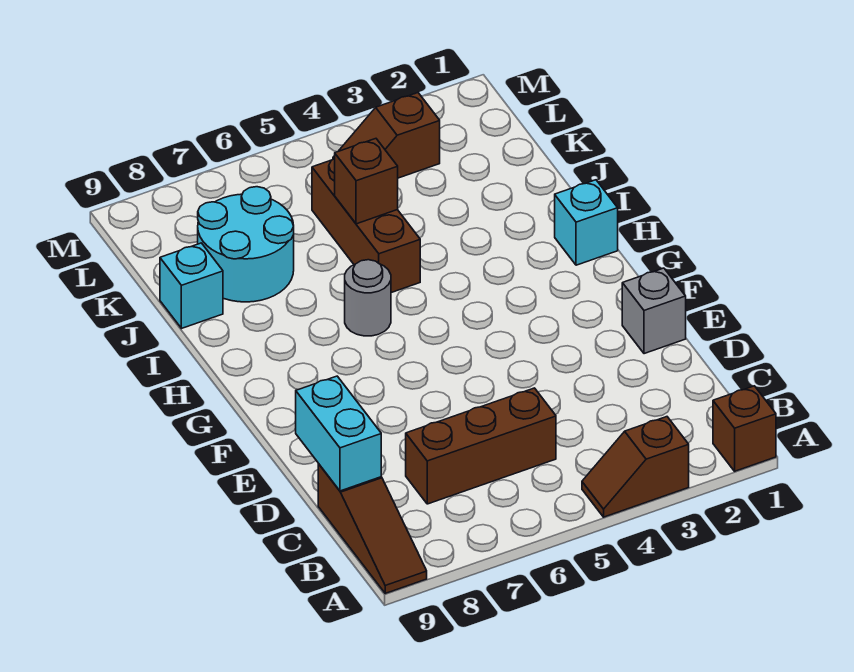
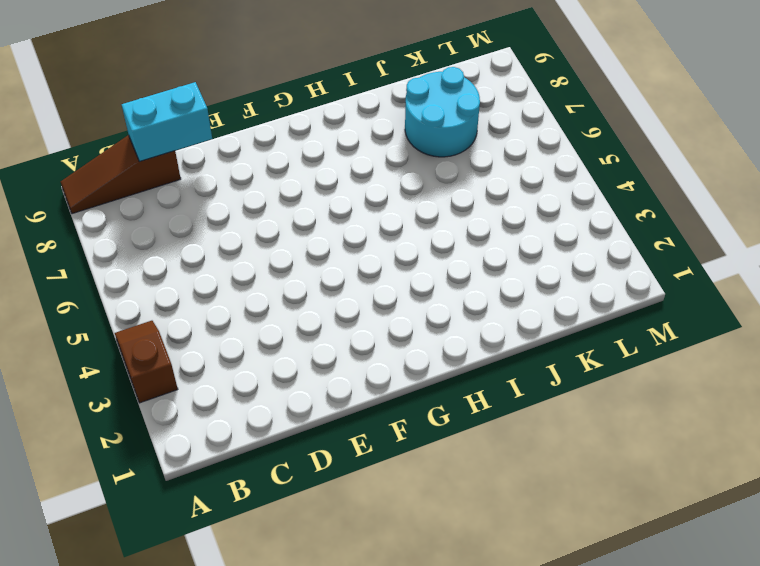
none -> brown 1x1 brick [713,386,776,471]
none -> brown 1x3 brick [406,388,556,504]
none -> grey 1x1 brick [622,268,686,354]

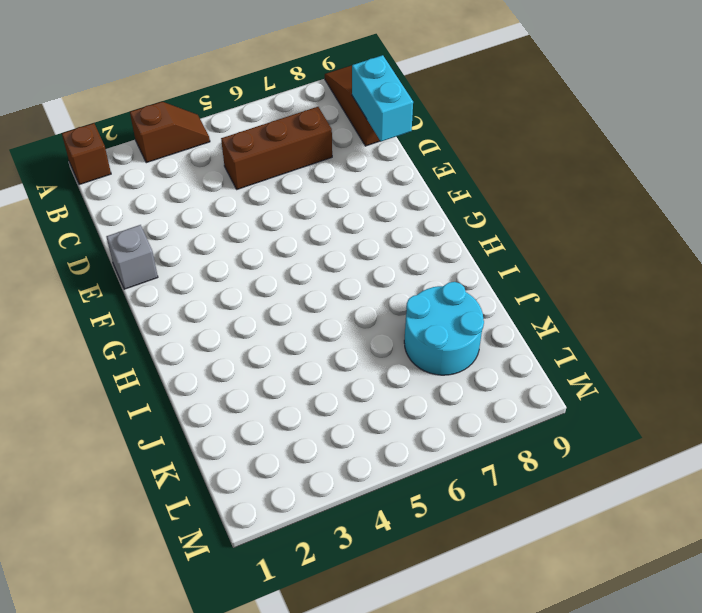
none -> cyan 1x1 brick [555,180,618,265]
none -> grey 1x1 round brick [345,260,391,336]
none -> brown 1x3 brick [312,159,420,293]

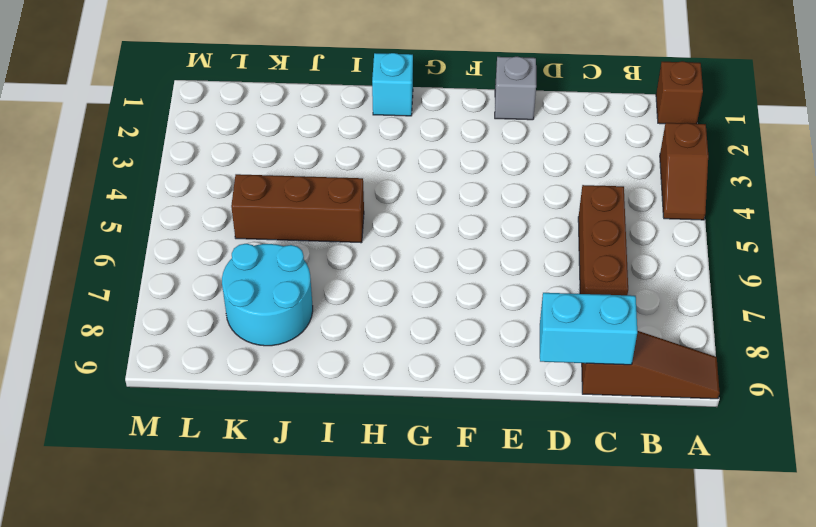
none -> grey 1x1 round brick [345,260,391,336]
none -> cyan 1x1 brick [160,243,223,329]
none -> brown 1x2 slope [333,93,440,178]

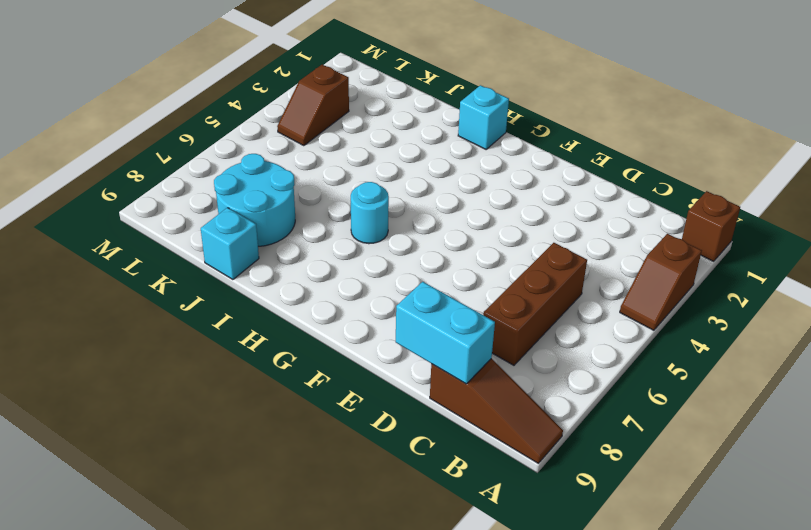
cyan 1x1 round brick [351,182,389,244] -> grey 1x1 round brick [345,260,391,336]
none -> grey 1x1 brick [622,268,686,354]
none -> brown 1x3 brick [312,159,420,293]
none -> brown 1x1 brick [335,139,398,224]

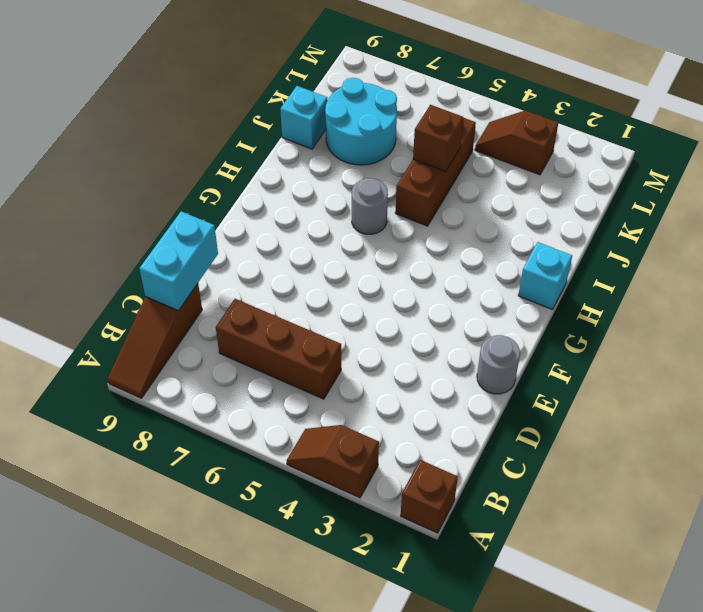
grey 1x1 round brick [477,335,520,394] -> grey 1x1 brick [622,268,686,354]

